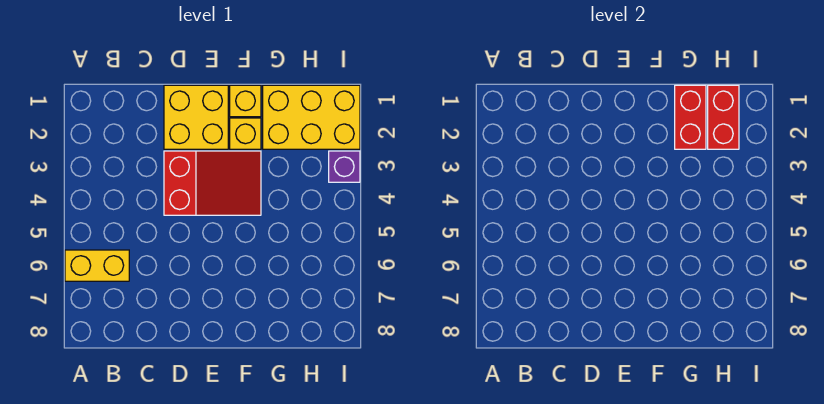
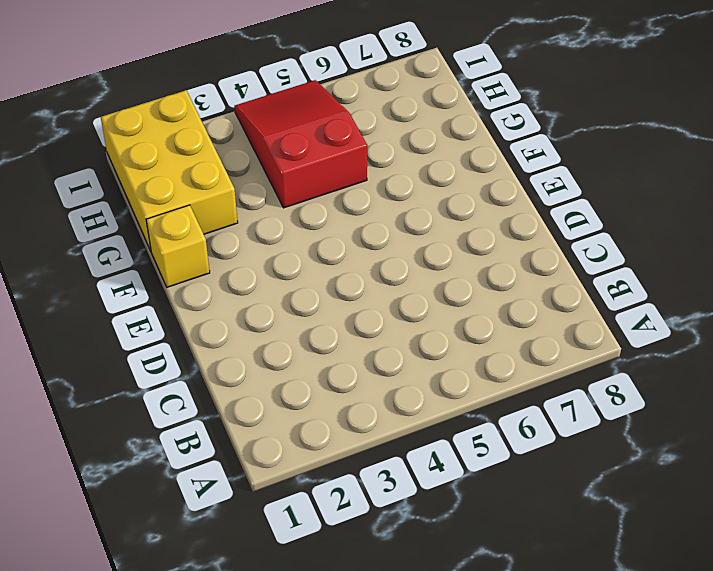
red 2x3 slope [234,80,367,208] -> red 2x3 slope moved to [164,151,261,215]
none -> yellow 1x2 brick [65,250,129,281]
none -> yellow 2x2 brick [164,85,228,149]

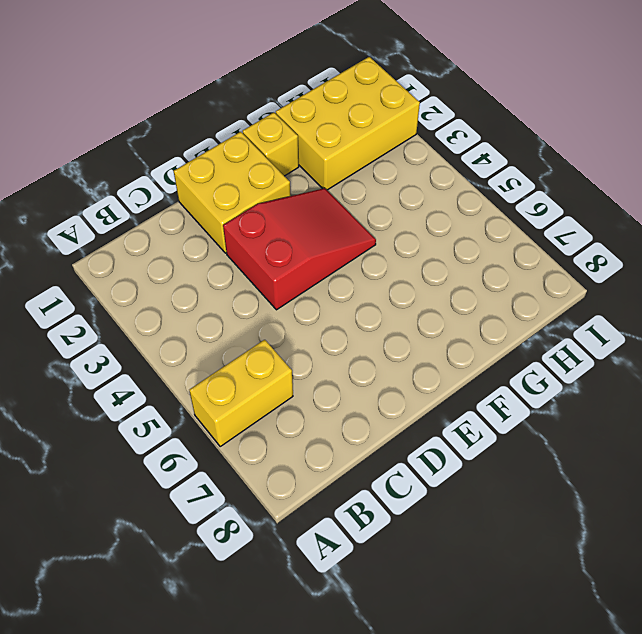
none -> yellow 1x1 brick [230,118,261,149]
none -> purple 1x1 brick [329,151,360,182]

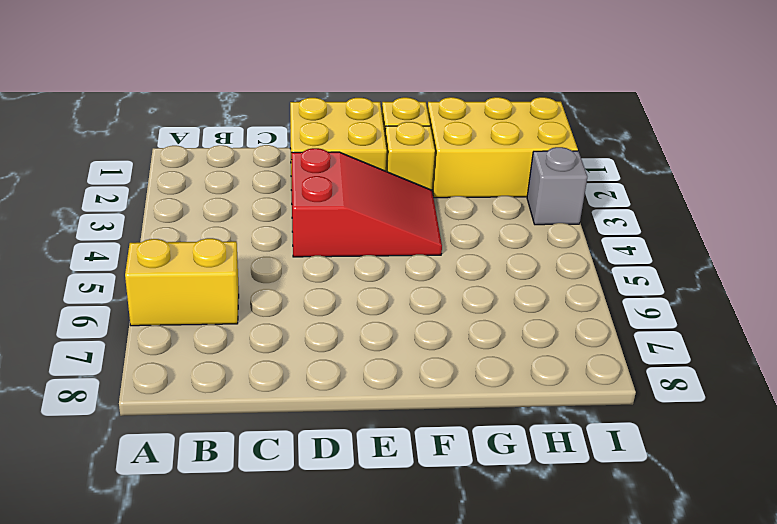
grey 1x1 brick [527,147,587,225] -> purple 1x1 brick [329,151,360,182]
none -> red 1x2 brick [675,85,706,149]
none -> red 1x2 brick [708,85,739,149]

